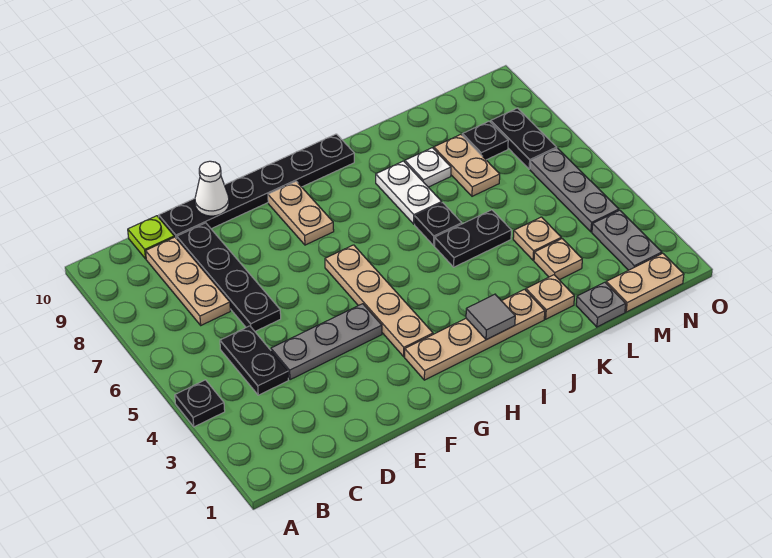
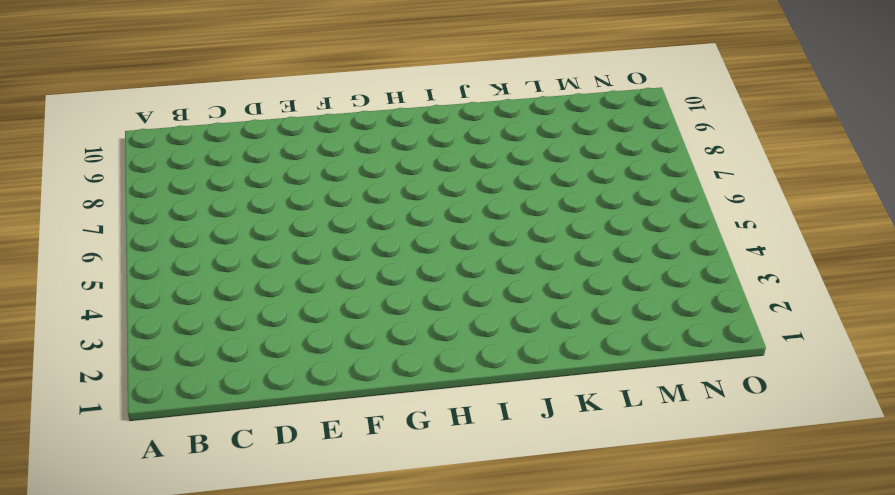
none -> black 1x1 plate [175,380,225,427]
none -> black 1x2 plate [220,326,288,395]
none -> tan 1x3 plate [146,237,230,325]

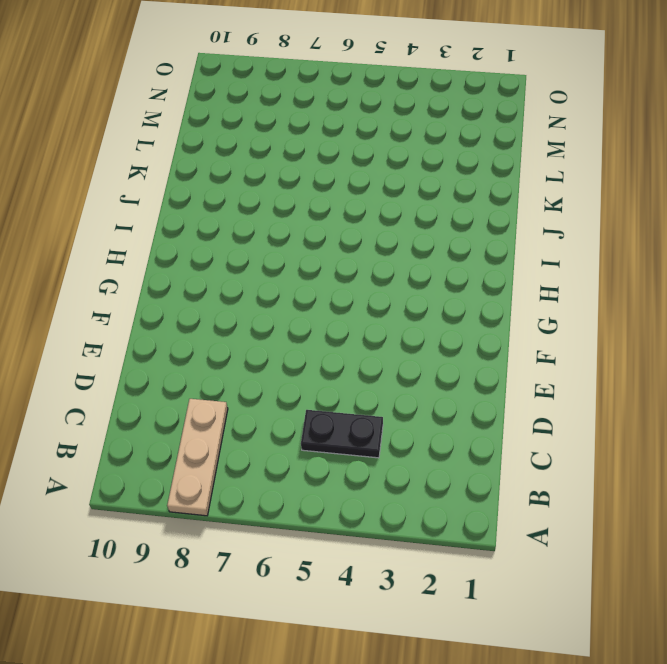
tan 1x3 plate [167,399,228,516] -> tan 1x3 plate turned to [146,237,230,325]
none -> black 1x1 plate [175,380,225,427]
none -> lime 1x1 plate [128,216,174,259]
none -> grey 1x3 plate [271,304,382,380]

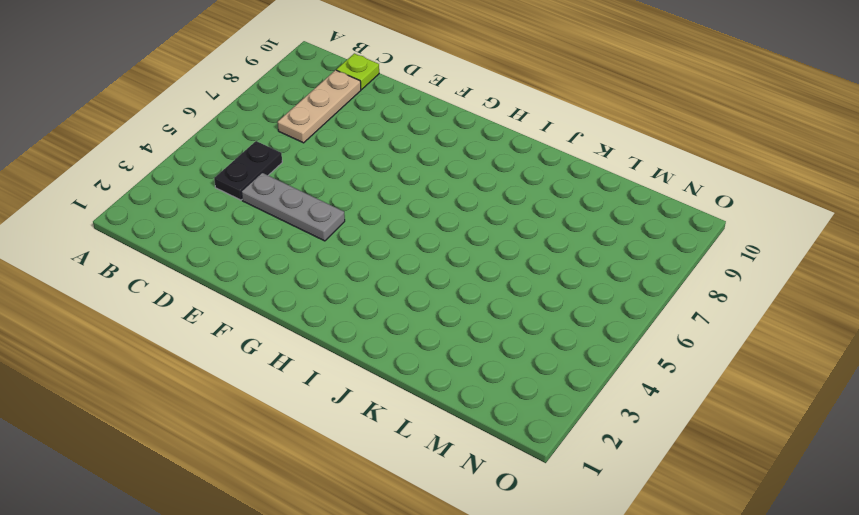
none -> black 1x1 plate [175,380,225,427]
none -> black 1x4 plate [177,223,281,331]
none -> black 1x6 plate [159,134,354,239]

